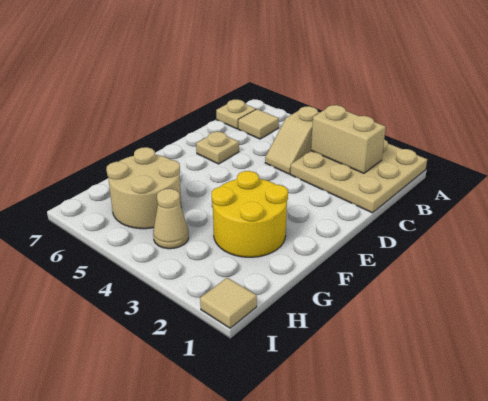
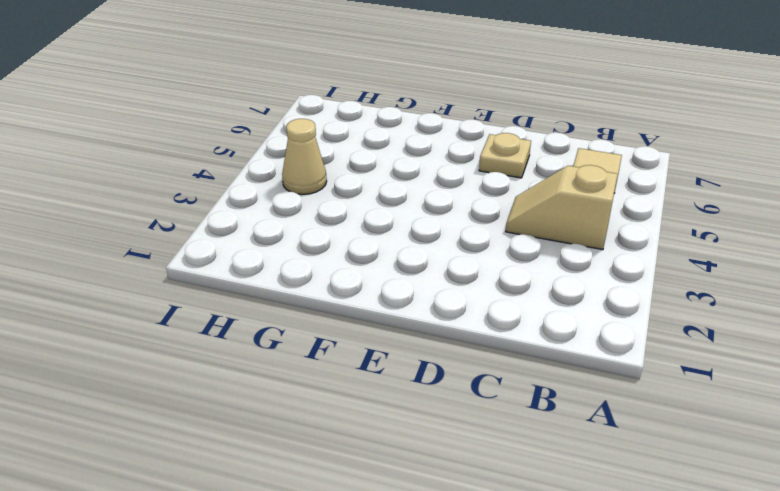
none -> tan 3x3 plate [290,140,427,213]
none -> tan 1x1 plate [216,100,256,129]

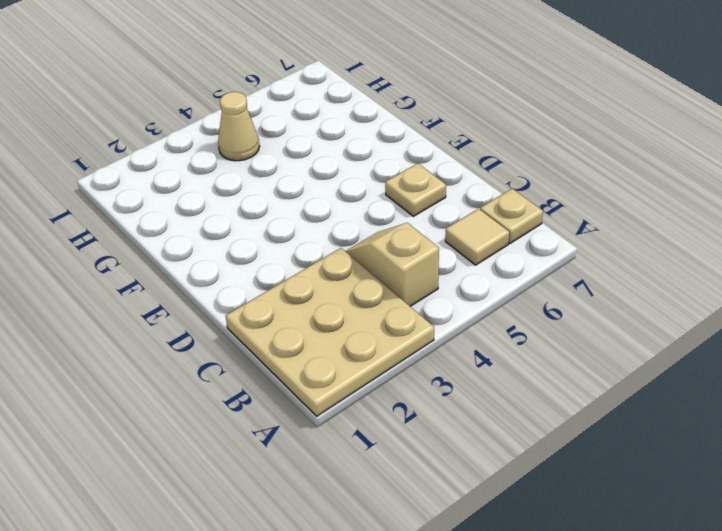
none -> yellow 2x2 round brick [212,171,288,257]
none -> tan 2x2 round brick [106,147,181,229]

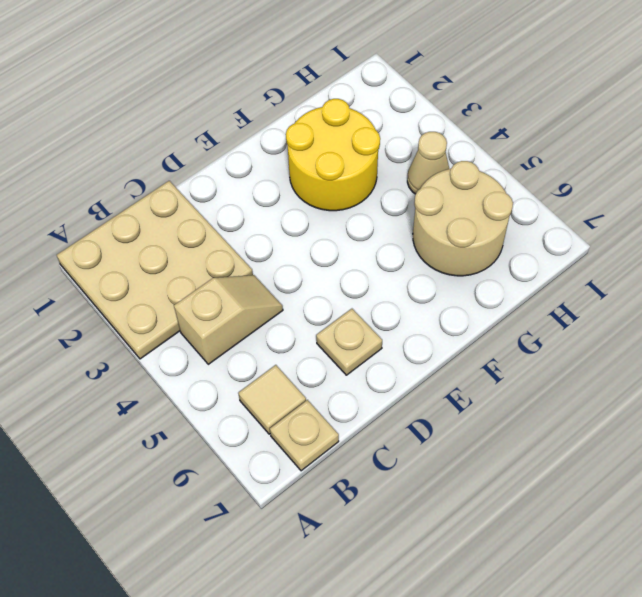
none -> tan 1x1 tile [200,278,257,328]
none -> tan 1x2 brick [311,105,386,173]

